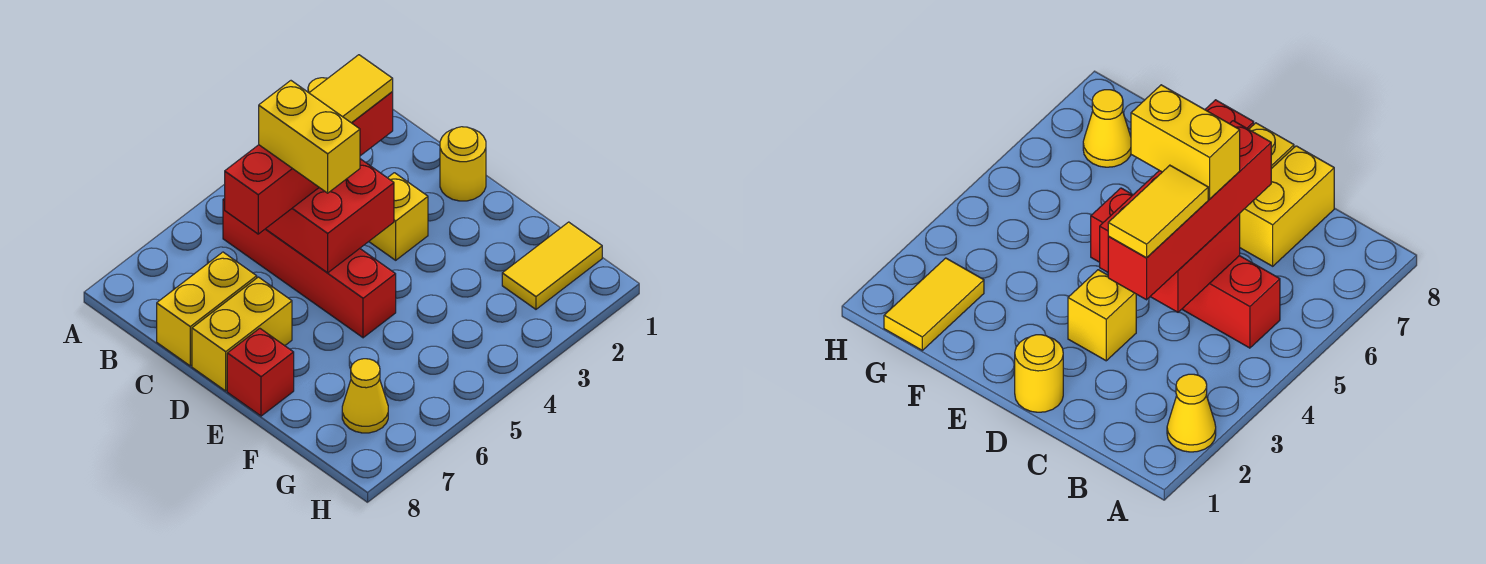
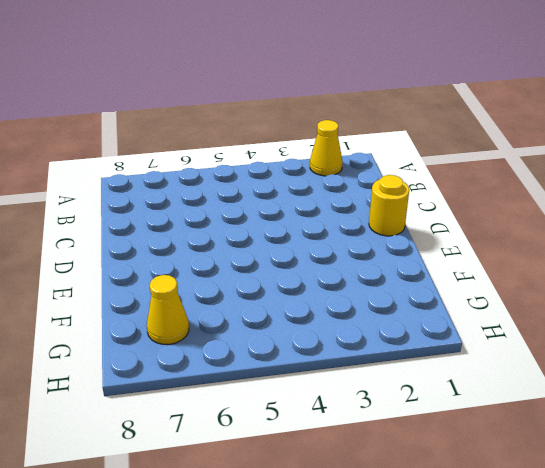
none -> red 1x4 brick [223,198,396,338]
none -> yellow 1x2 brick [157,252,257,366]
none -> yellow 1x1 brick [369,173,428,260]

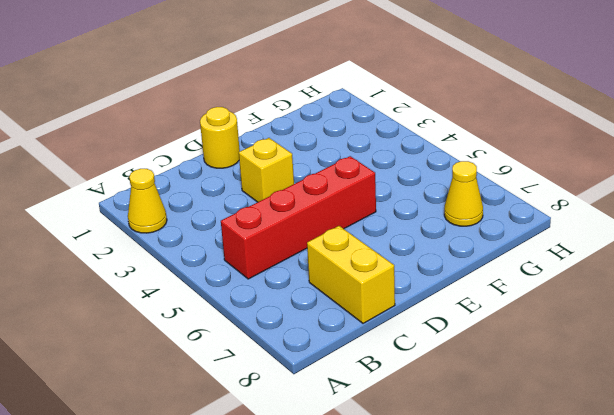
none -> yellow 1x2 brick [192,277,292,391]
none -> red 1x1 brick [227,328,294,416]
none -> yellow 1x2 tile [502,222,602,309]

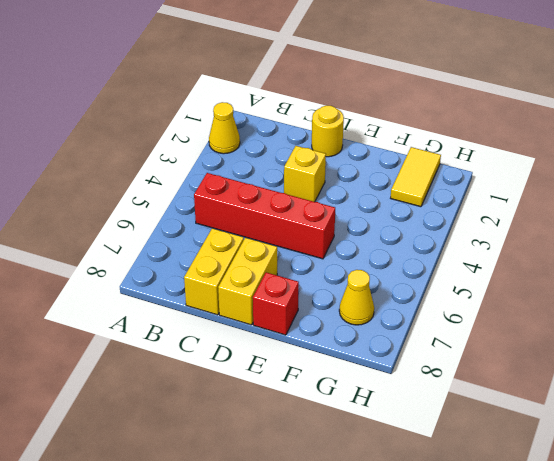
none -> red 2x2 brick [266,159,394,273]
none -> red 1x4 brick [225,92,393,234]
none -> yellow 1x2 tile [309,55,393,123]

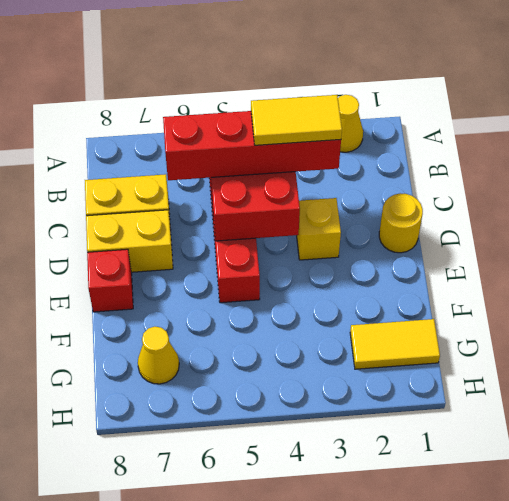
none -> yellow 1x2 brick [259,81,360,193]

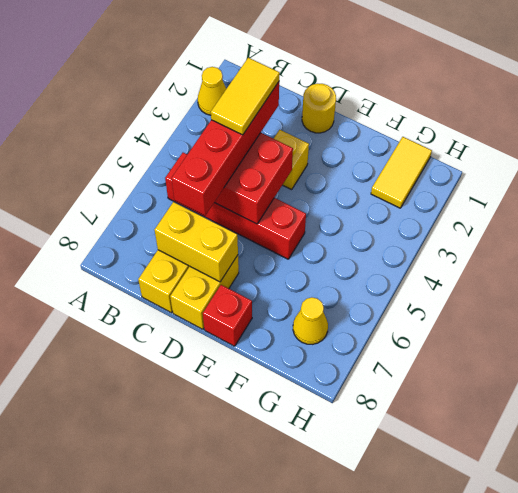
yellow 1x2 brick [155,202,238,282] -> yellow 1x2 brick moved to [259,81,360,193]

